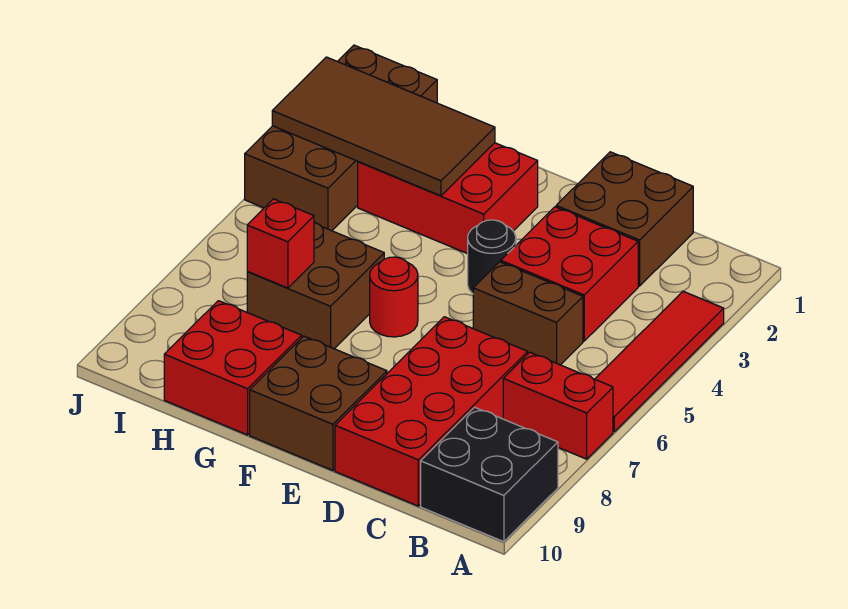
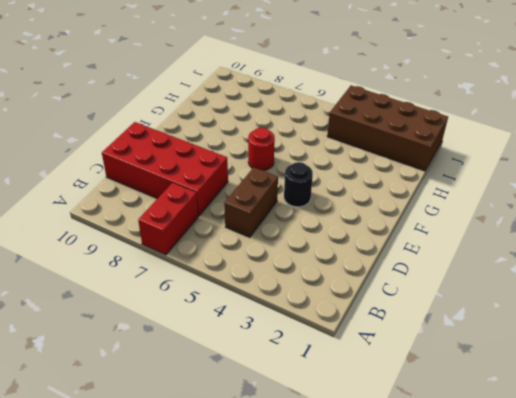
none -> red 1x4 tile [595,291,724,431]
none -> black 2x2 brick [421,407,558,542]
none -> brown 2x2 brick [556,152,693,286]

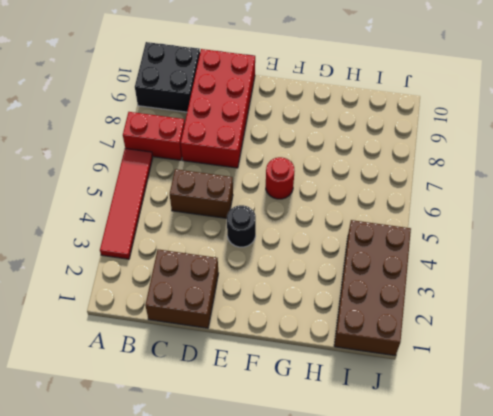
none -> red 2x2 brick [501,207,638,341]
none -> brown 2x2 brick [250,336,387,470]
none -> red 2x3 brick [358,143,538,254]

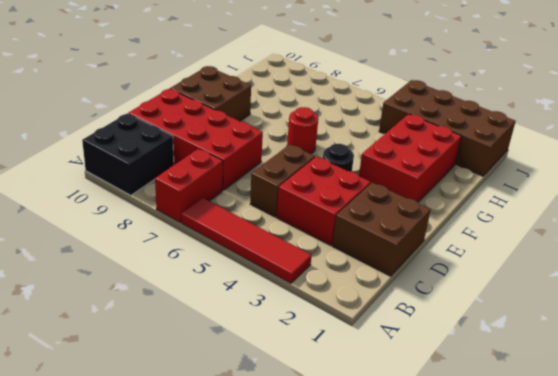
none -> brown 2x2 brick [247,222,384,349]
none -> red 2x2 brick [164,301,302,435]
none -> brown 2x4 tile [272,57,495,196]

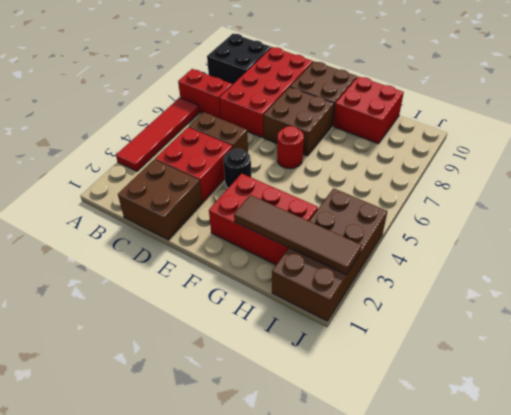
brown 2x2 brick [263,87,334,156] -> brown 2x2 brick moved to [247,222,384,349]
brown 1x4 tile [234,195,362,274] -> brown 2x4 tile [272,57,495,196]
none -> red 1x1 brick [247,199,314,288]

